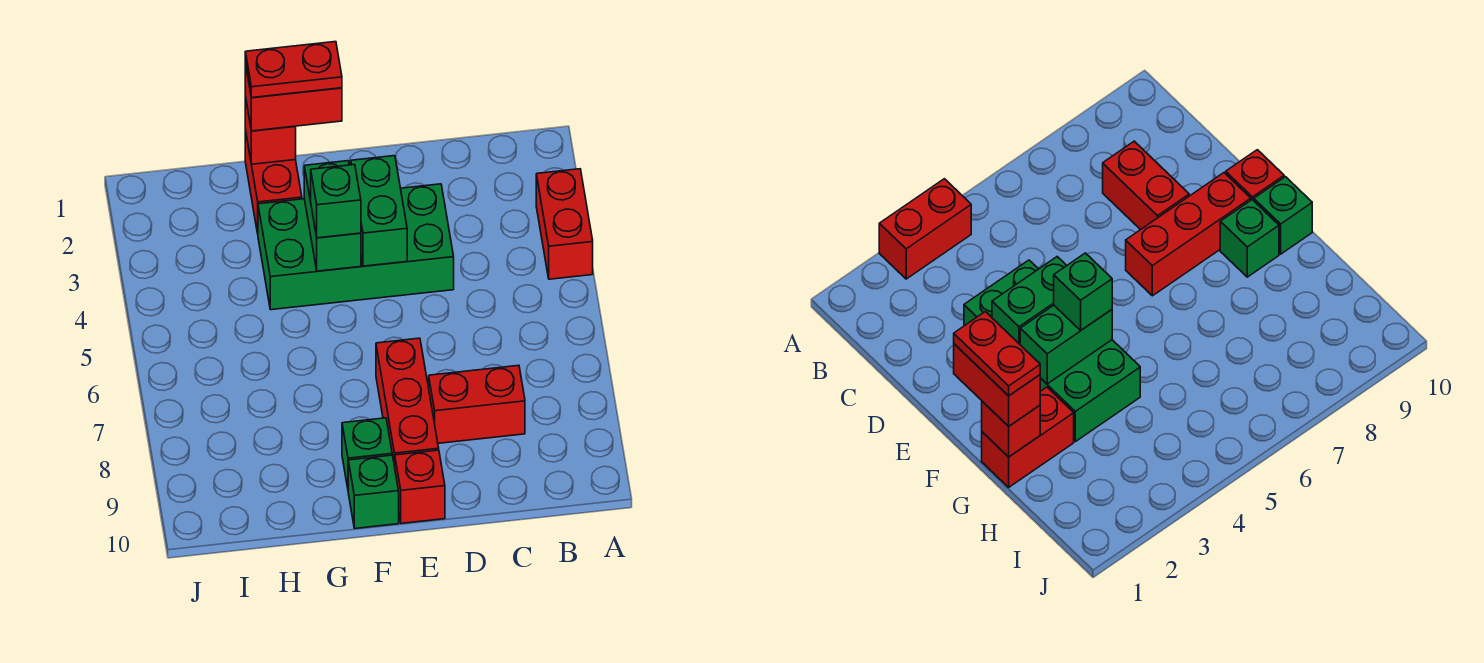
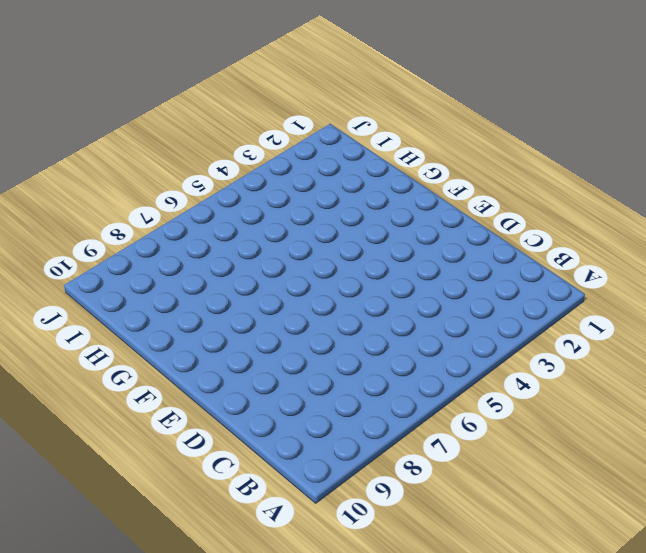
none -> red 1x2 brick [536,169,593,279]
none -> red 1x2 brick [429,365,525,443]
none -> green 2x4 brick [258,184,454,310]

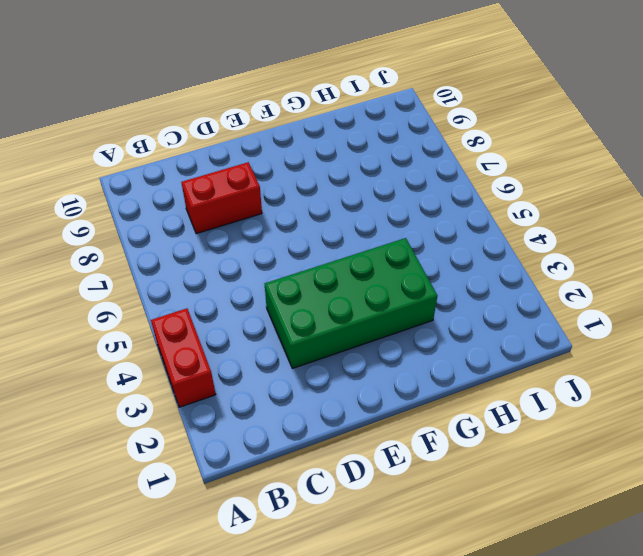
none -> red 1x3 brick [376,338,439,466]
none -> red 1x1 brick [395,450,445,523]
none -> green 1x1 brick [342,418,392,488]

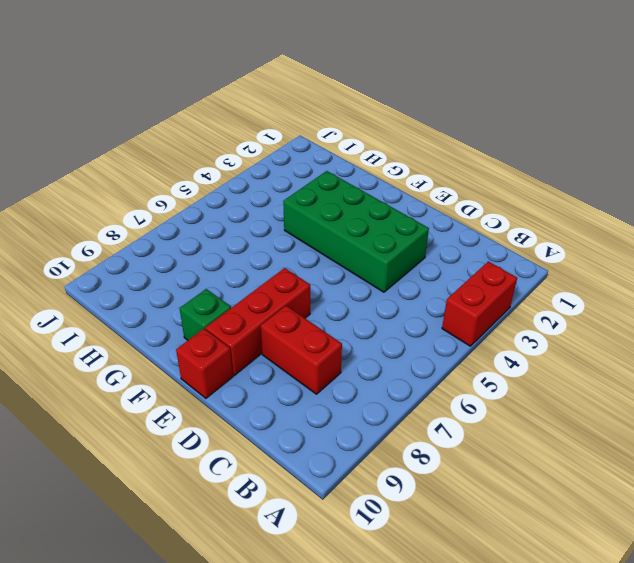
none -> green 1x1 brick [348,455,399,528]
none -> red 1x2 brick [245,130,302,233]
none -> green 1x2 brick [351,156,407,266]

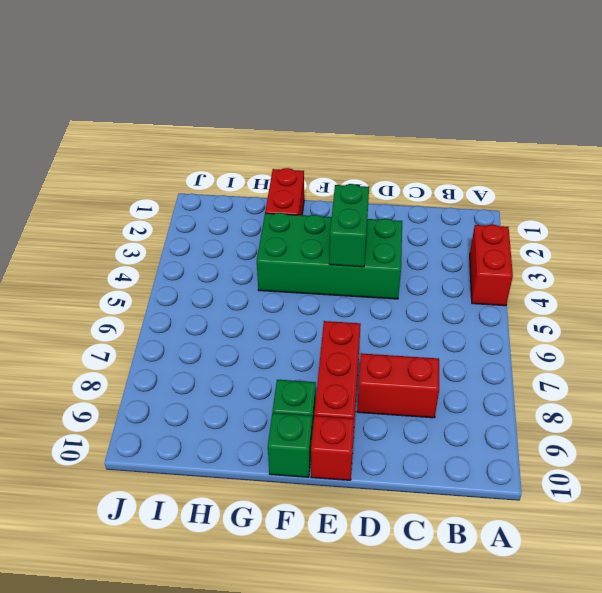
none -> green 1x2 brick [304,161,361,271]
none -> red 1x1 brick [245,96,296,164]
none -> red 1x2 brick [245,63,342,131]

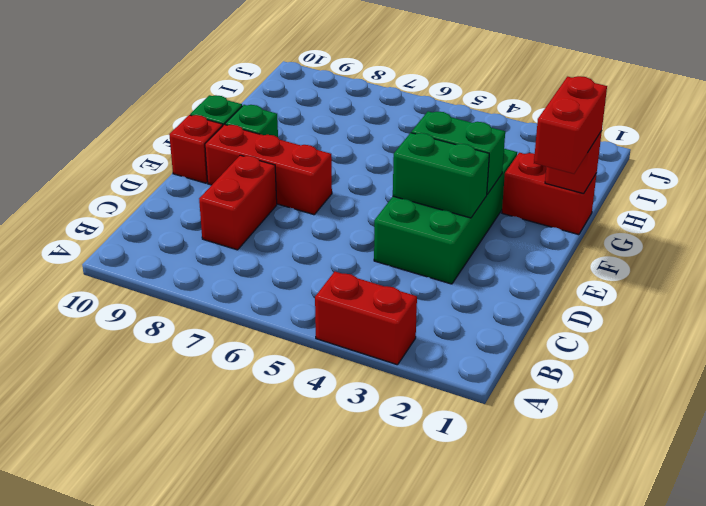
none -> green 1x1 brick [311,165,361,238]
none -> red 1x2 plate [245,42,342,98]

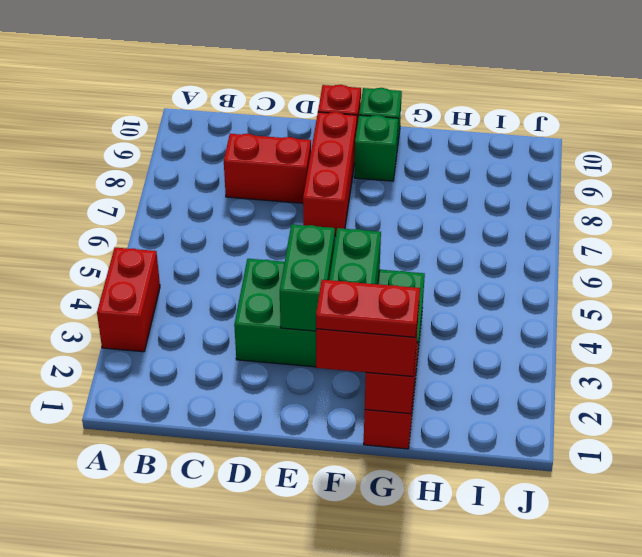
none -> green 1x1 brick [311,165,361,238]

